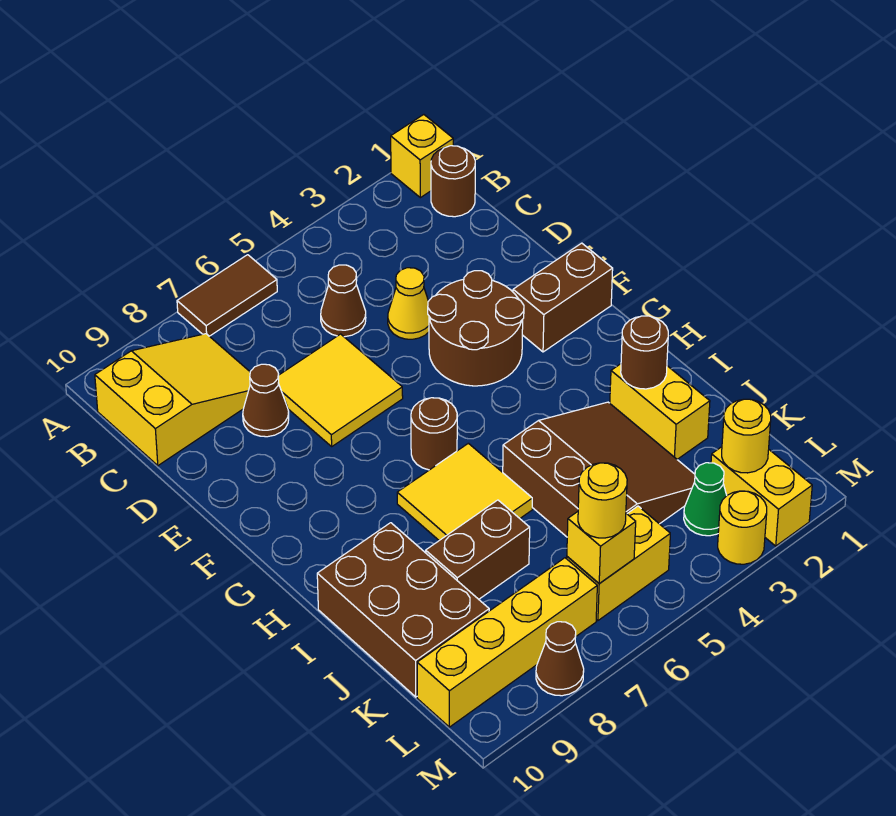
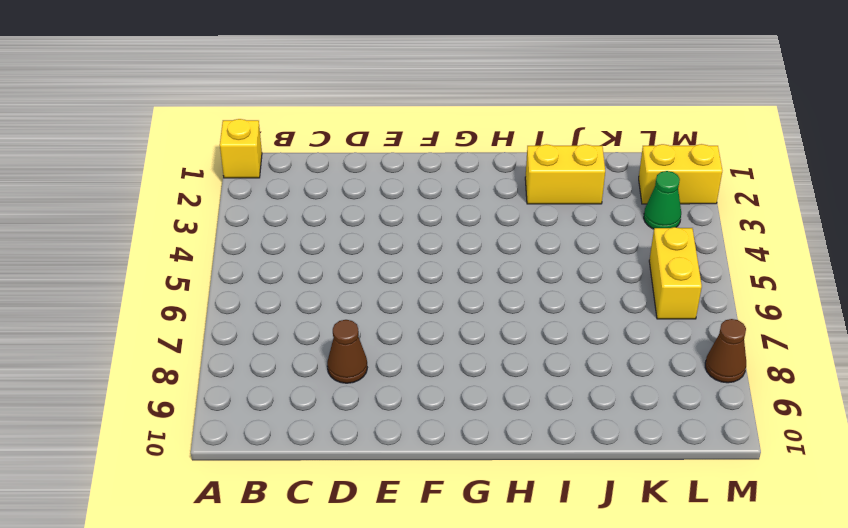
none -> brown 1x2 tile [177,255,277,336]
none -> brown 1x1 round brick [431,146,475,217]
none -> yellow 2x3 slope [95,334,250,466]

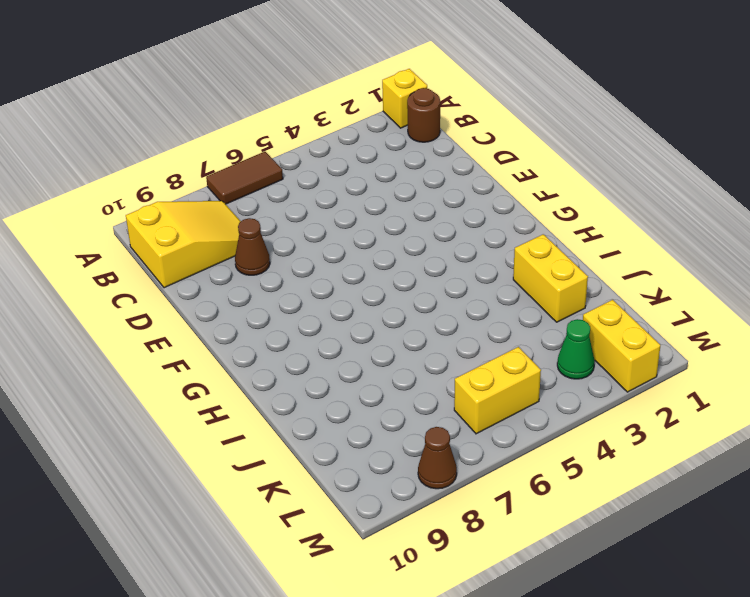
none -> brown 1x1 cone [321,265,366,337]
none -> yellow 1x1 cone [388,268,429,339]
none -> yellow 2x2 tile [278,334,403,446]

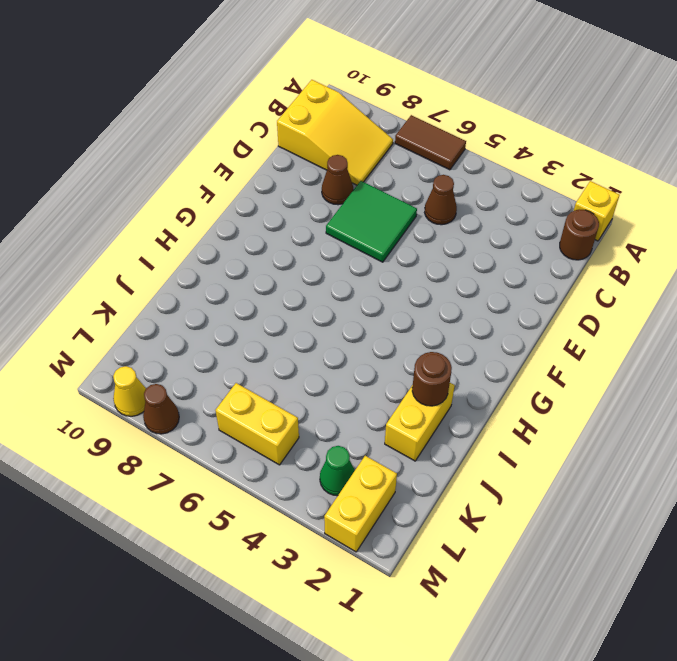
green 2x2 tile [326,181,417,262] -> yellow 2x2 tile [278,334,403,446]
yellow 1x1 cone [113,366,146,416] -> yellow 1x1 cone moved to [388,268,429,339]
none -> brown 2x2 round brick [428,271,524,386]
none -> brown 1x2 brick [513,243,613,352]
none -> brown 1x1 round brick [411,398,457,470]

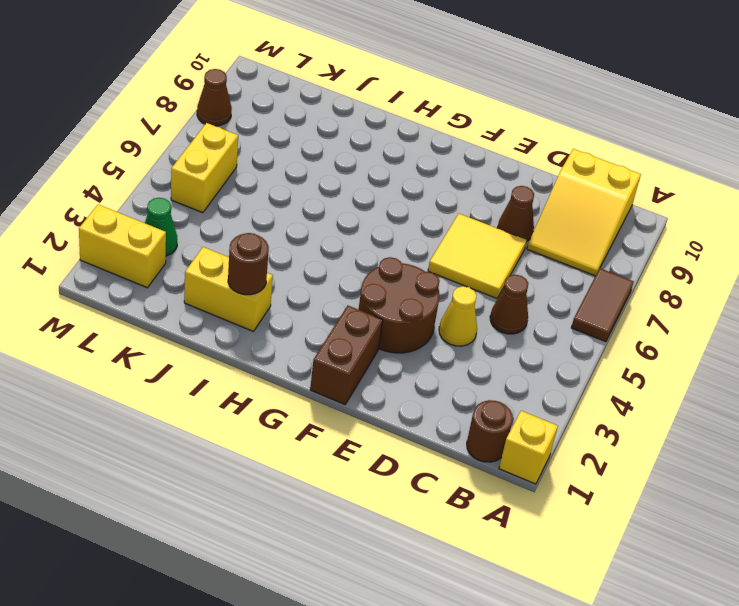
none -> brown 1x1 round brick [411,398,457,470]
none -> yellow 2x2 tile [397,443,532,540]
none -> brown 3x3 slope [503,402,695,537]

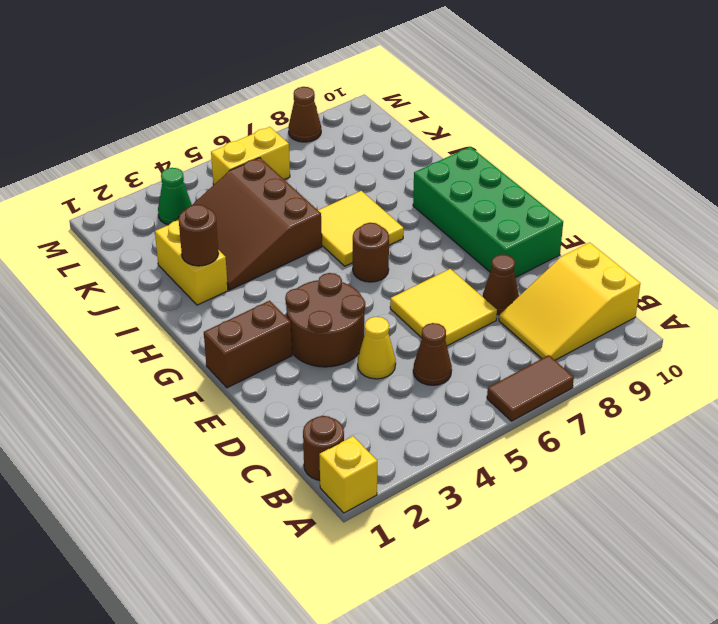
green 2x4 brick [413,147,563,278] -> none
none -> brown 2x3 brick [317,523,489,697]
none -> brown 1x2 brick [426,500,530,599]
none -> yellow 1x2 brick [711,447,812,546]

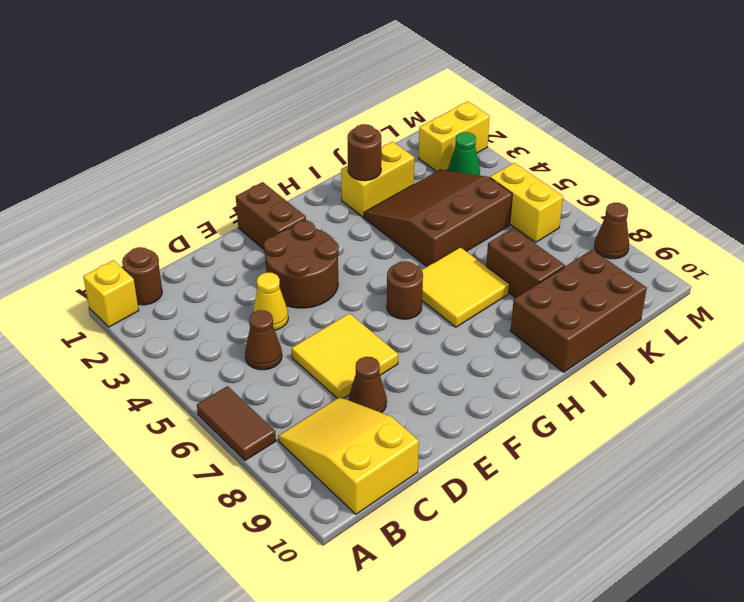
none -> yellow 1x4 brick [417,558,597,727]
none -> yellow 1x1 round brick [718,491,767,564]
none -> yellow 1x1 round brick [722,399,771,473]

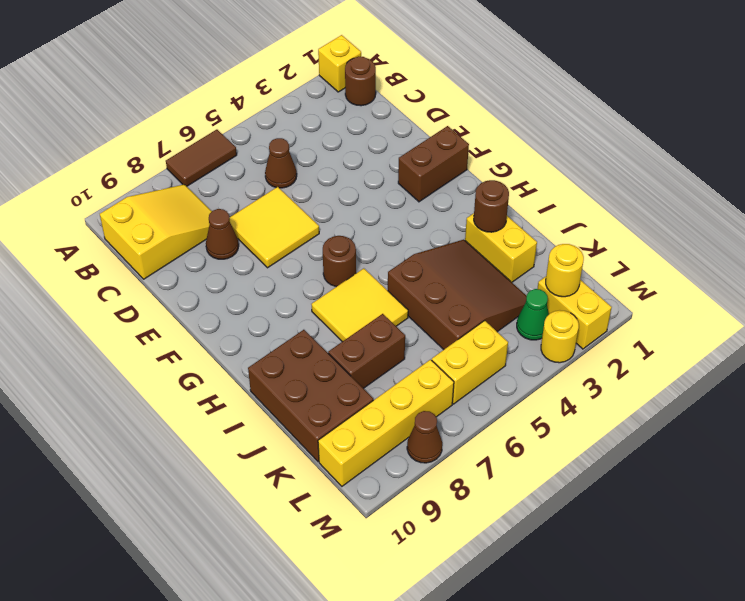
none -> yellow 1x1 cone [388,268,429,339]
none -> brown 2x2 round brick [428,271,524,386]
none -> yellow 1x1 brick [567,512,636,584]

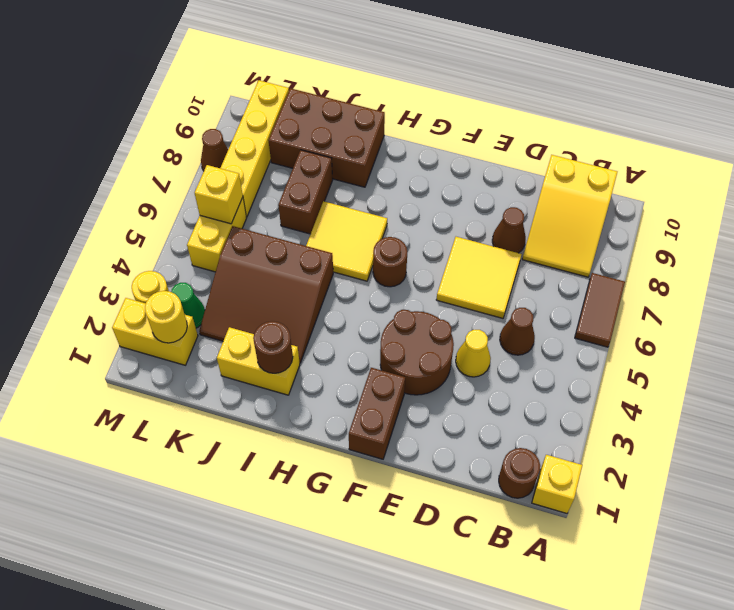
none -> yellow 1x1 round brick [578,463,627,538]

